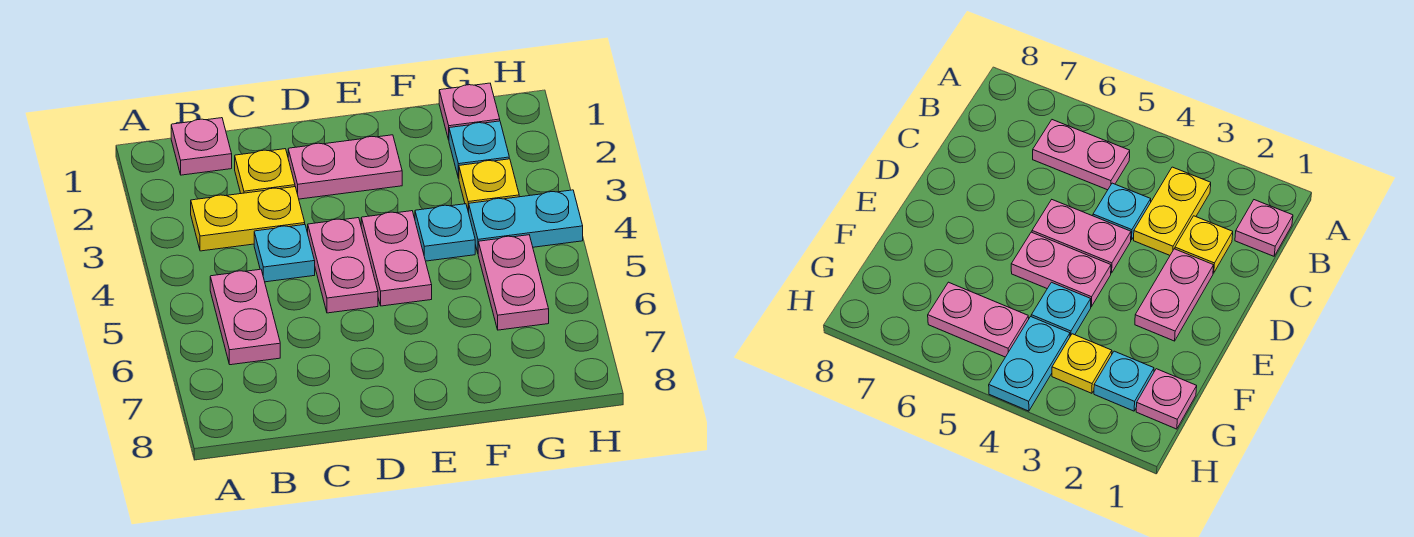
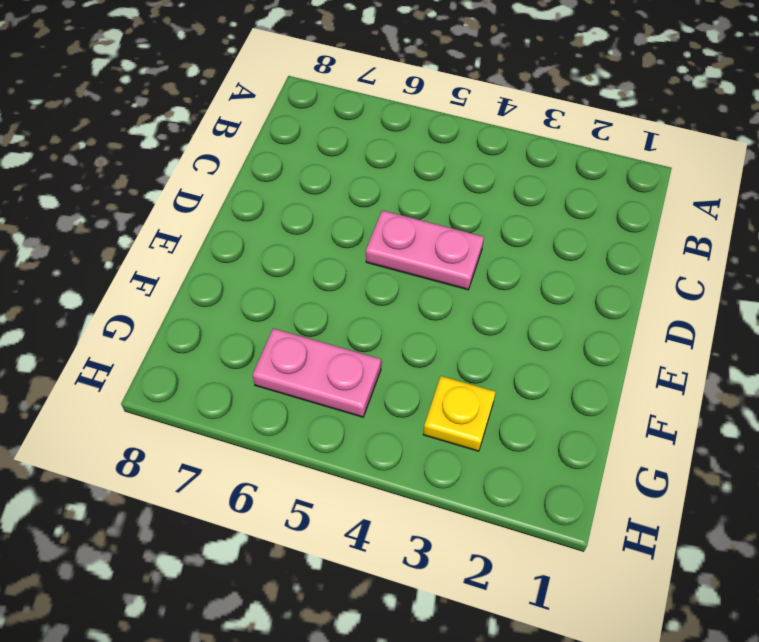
none -> pink 1x1 plate [171,118,232,175]
none -> yellow 1x2 plate [191,187,305,251]
none -> pink 1x2 plate [210,269,280,365]

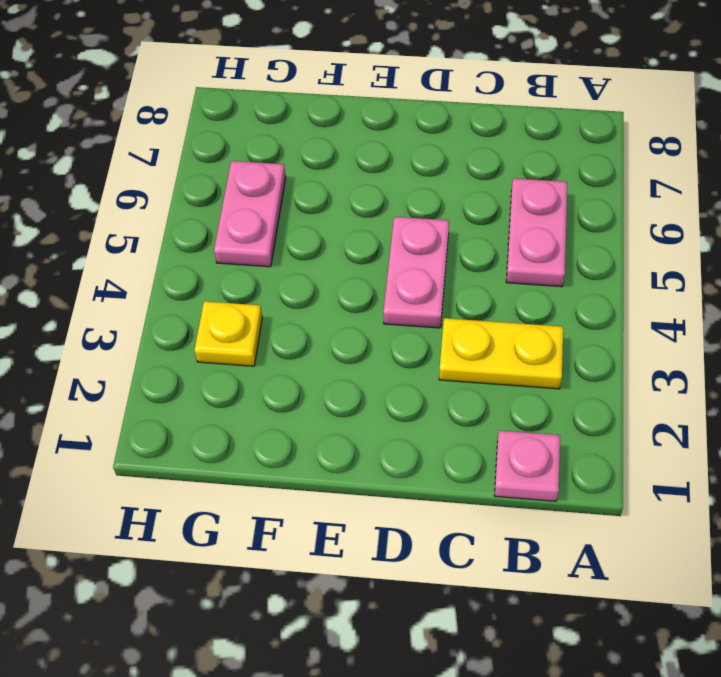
none -> yellow 1x1 plate [235,149,295,194]
none -> cyan 1x1 plate [254,225,315,282]
none -> pink 1x2 plate [288,135,402,199]

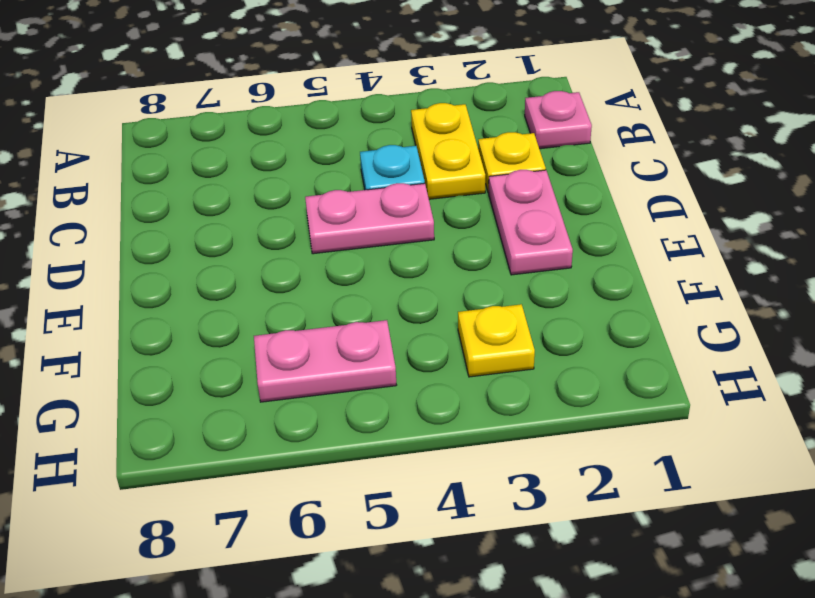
none -> pink 1x2 plate [210,269,280,365]
none -> pink 1x2 plate [361,211,432,306]
none -> cyan 1x1 plate [415,204,475,261]

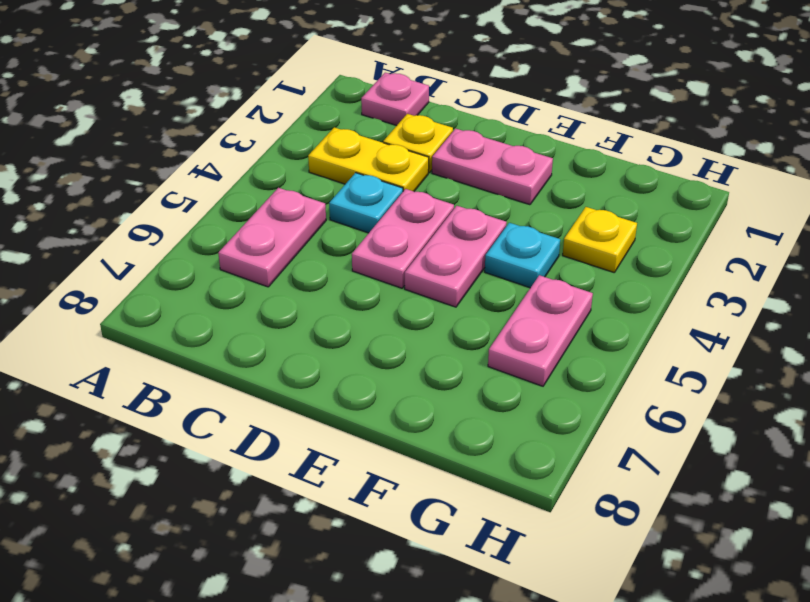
none -> pink 1x1 plate [439,83,500,140]
none -> cyan 1x1 plate [449,121,509,178]
none -> cyan 1x2 plate [469,190,583,253]

